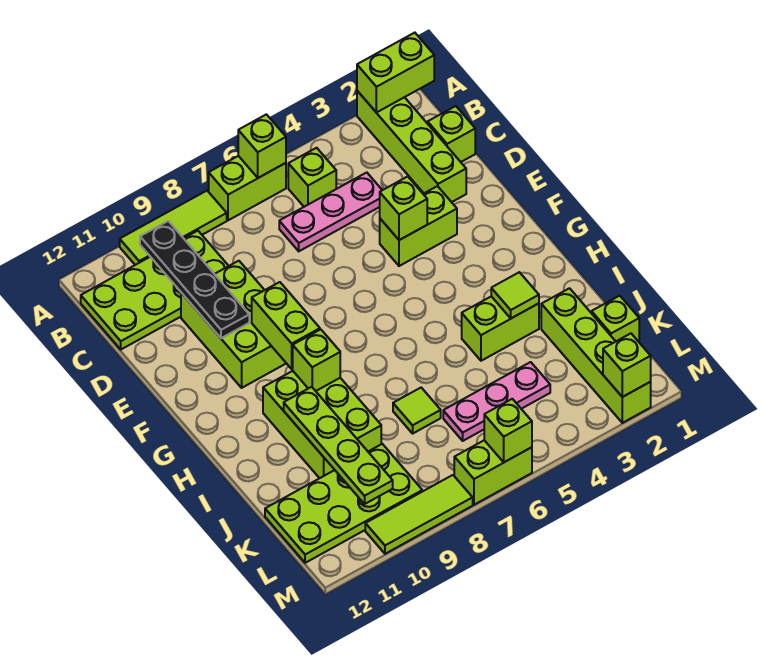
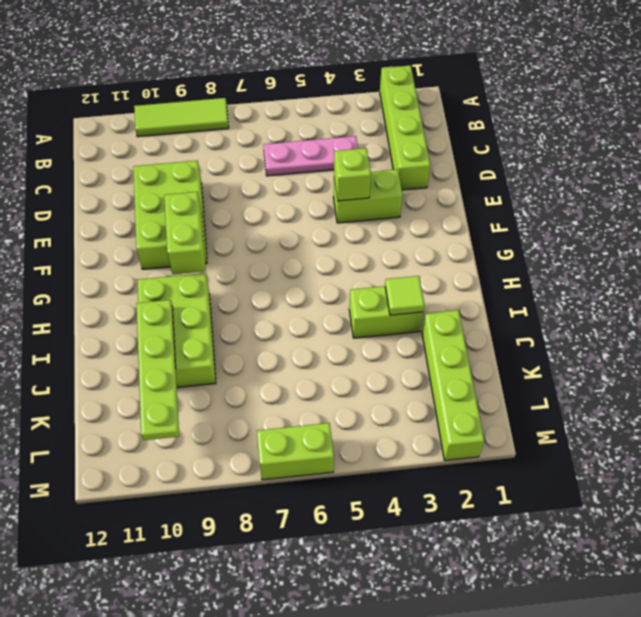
none -> lime 1x2 brick [209,156,286,220]
none -> lime 1x1 brick [288,148,336,207]
none -> lime 2x4 plate [81,231,228,349]

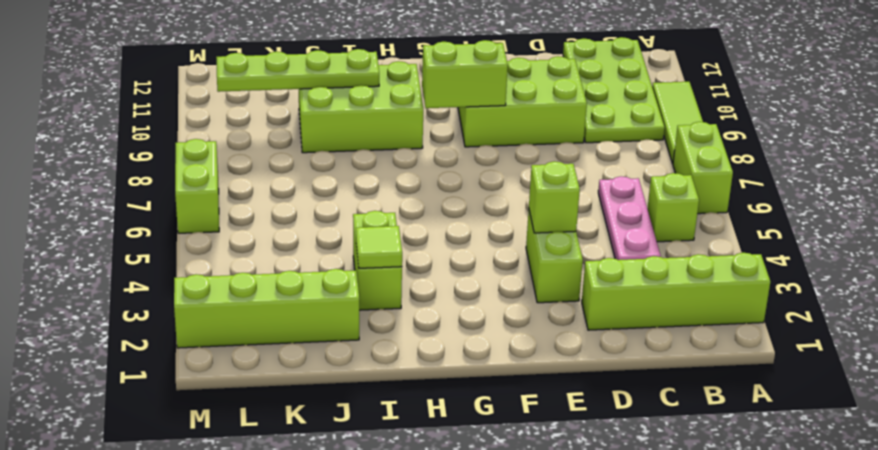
none -> lime 1x1 brick [428,106,475,162]
none -> lime 1x1 tile [393,388,441,433]
none -> lime 1x1 brick [592,296,639,342]

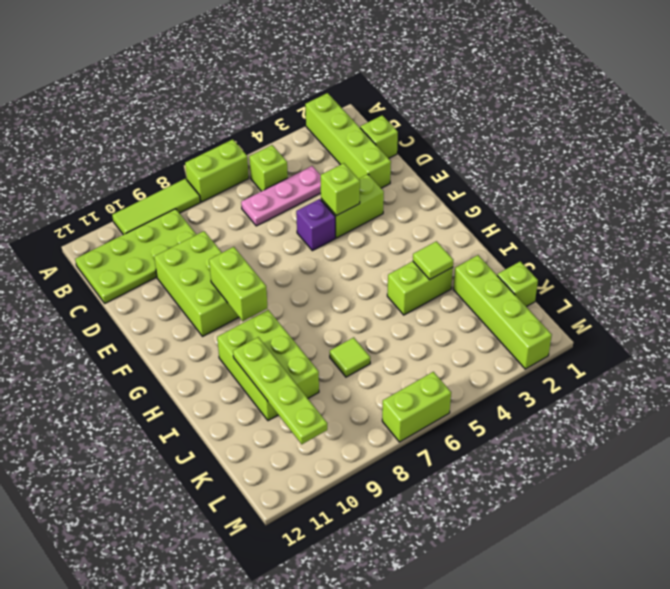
purple 1x1 brick [296,199,335,251] -> none
none -> pink 1x3 plate [443,362,550,441]
none -> lime 2x4 plate [265,444,422,563]
none -> lime 1x3 tile [365,475,473,554]

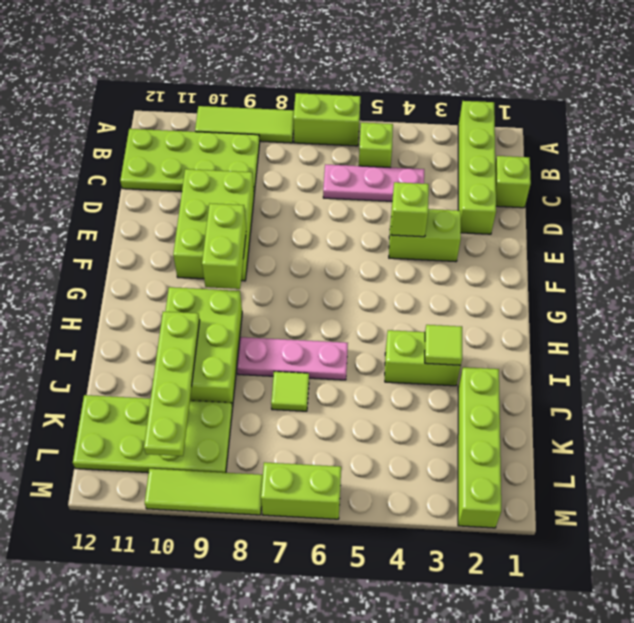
pink 1x3 plate [237,337,348,380] -> pink 1x3 plate moved to [443,362,550,441]
none -> lime 1x1 brick [592,296,639,342]
none -> lime 1x2 brick [357,33,434,113]
none -> lime 1x1 brick [238,114,286,178]

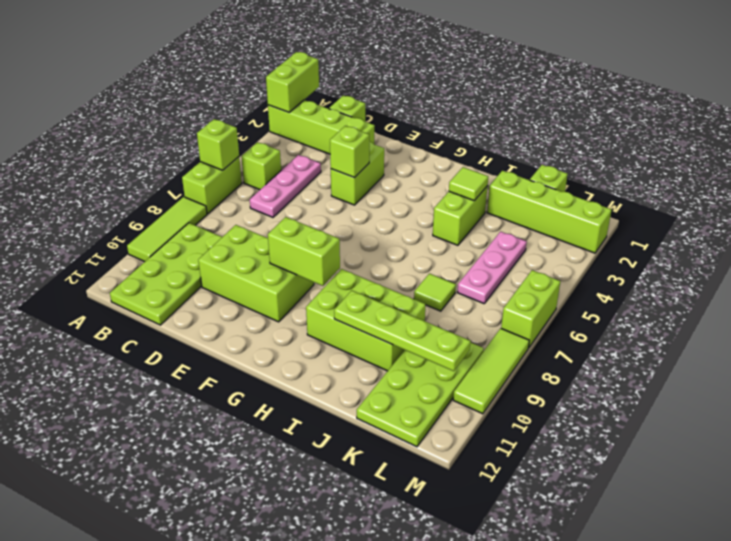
none -> black 1x4 plate [140,221,249,338]
none -> lime 1x1 brick [293,330,340,391]
none -> lime 1x1 brick [603,334,651,397]

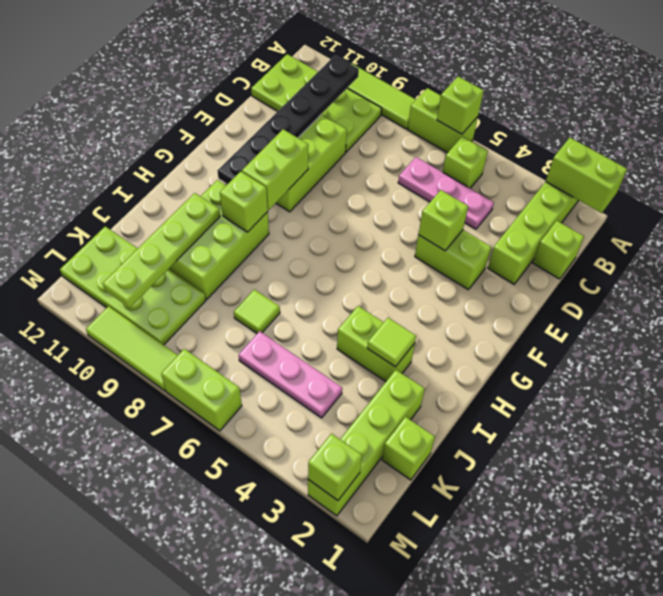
black 1x6 plate [218,55,359,184] -> black 1x4 plate [140,221,249,338]
none -> lime 1x1 brick [484,399,532,462]

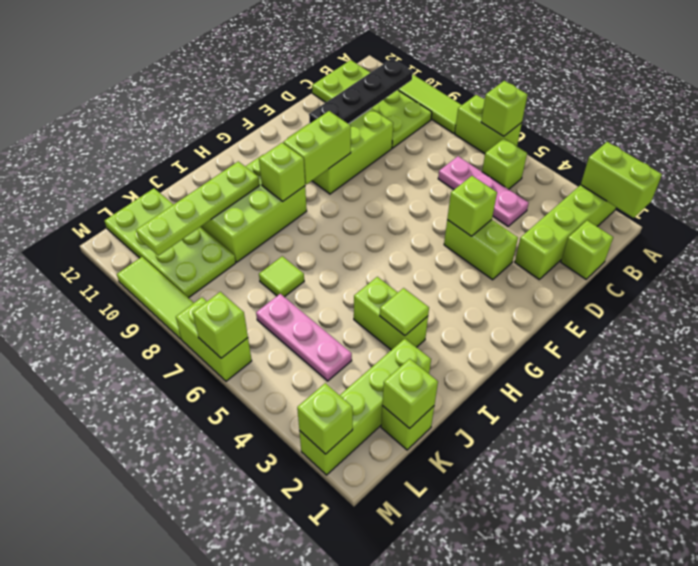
lime 1x1 brick [382,359,438,429] -> none

